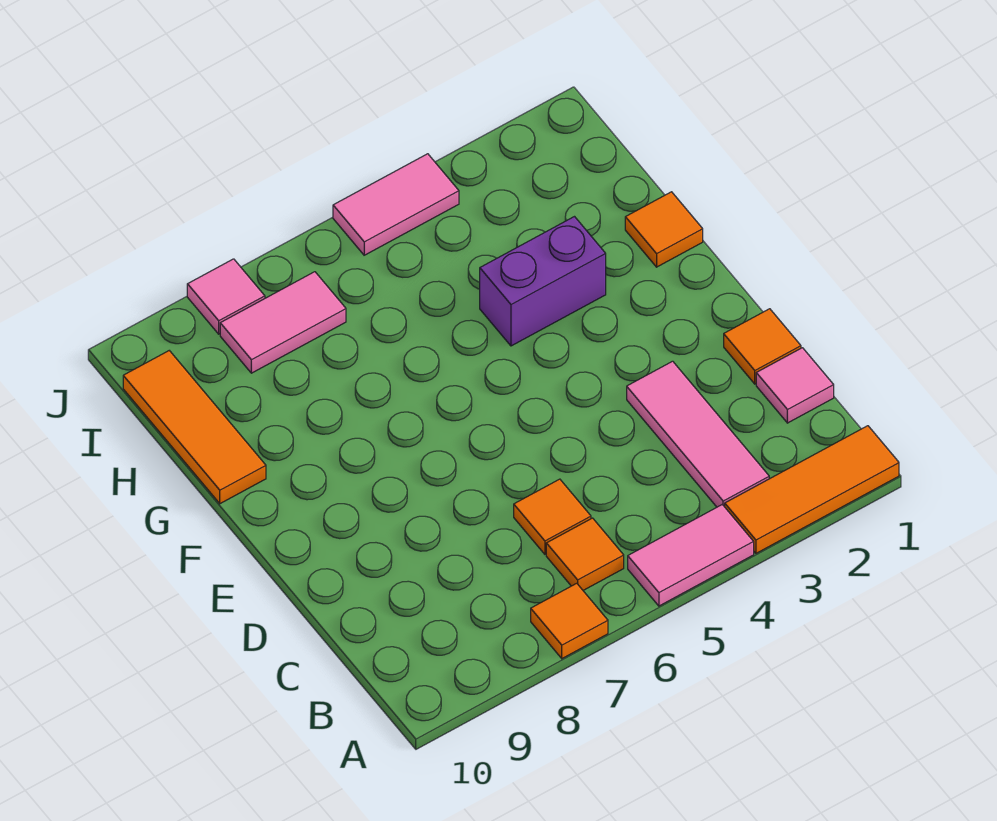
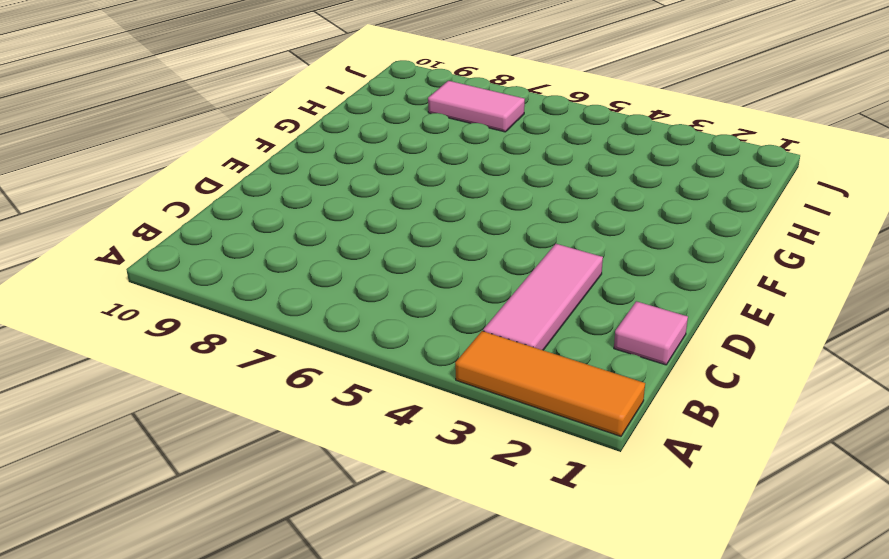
none -> pink 1x2 tile [628,505,754,606]
none -> orange 1x1 tile [531,583,608,658]
none -> orange 1x1 tile [546,518,624,590]

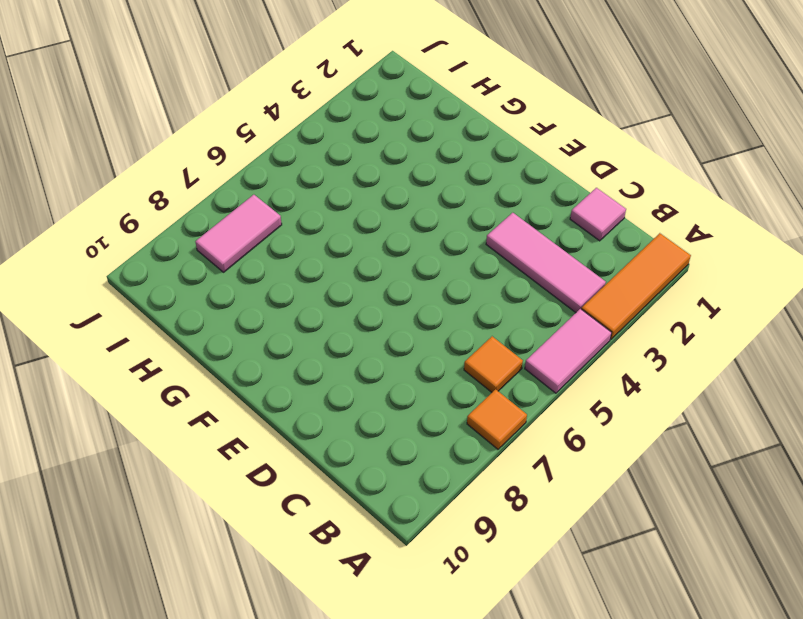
none -> orange 1x1 tile [514,479,591,554]
none -> orange 1x1 tile [724,309,801,384]
none -> orange 1x1 tile [625,192,703,267]

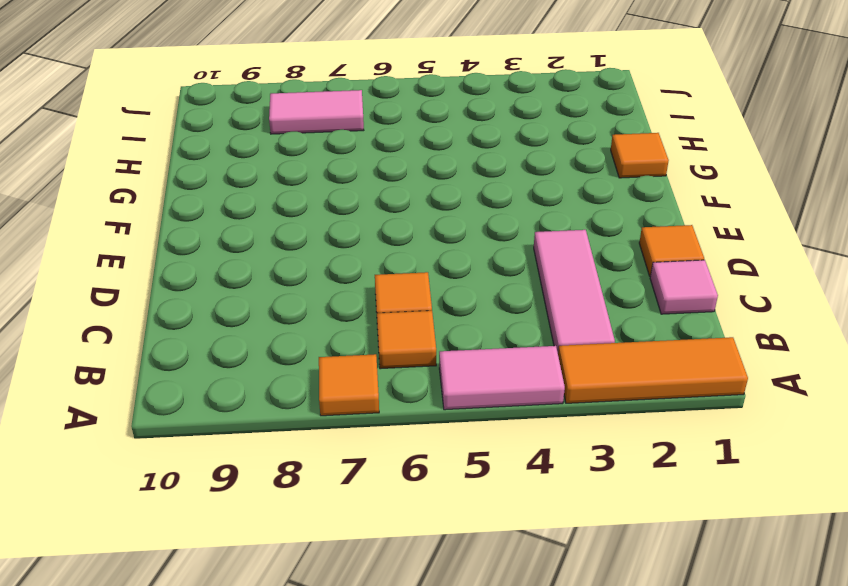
none -> purple 1x2 brick [480,217,606,346]
none -> orange 1x3 tile [123,351,266,504]
none -> pink 1x2 tile [333,154,459,255]

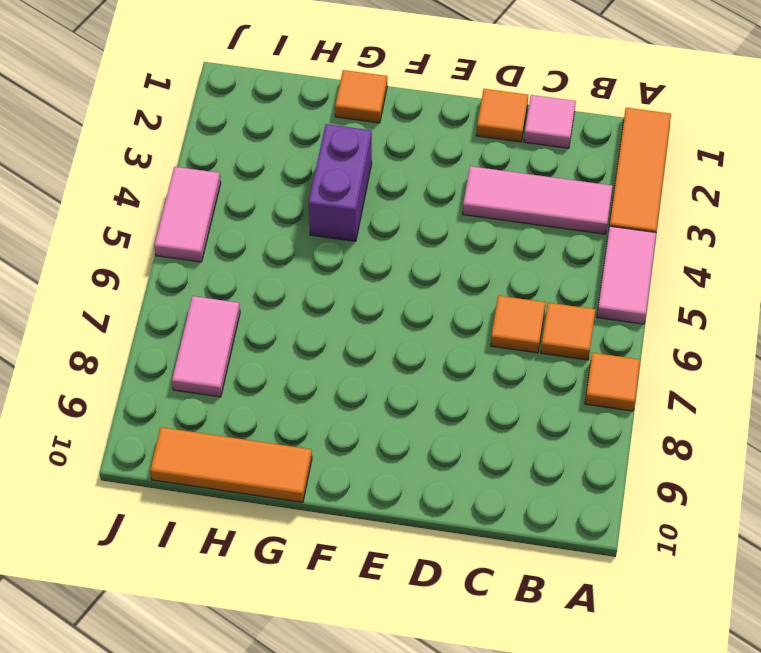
none -> pink 1x1 tile [187,259,265,334]

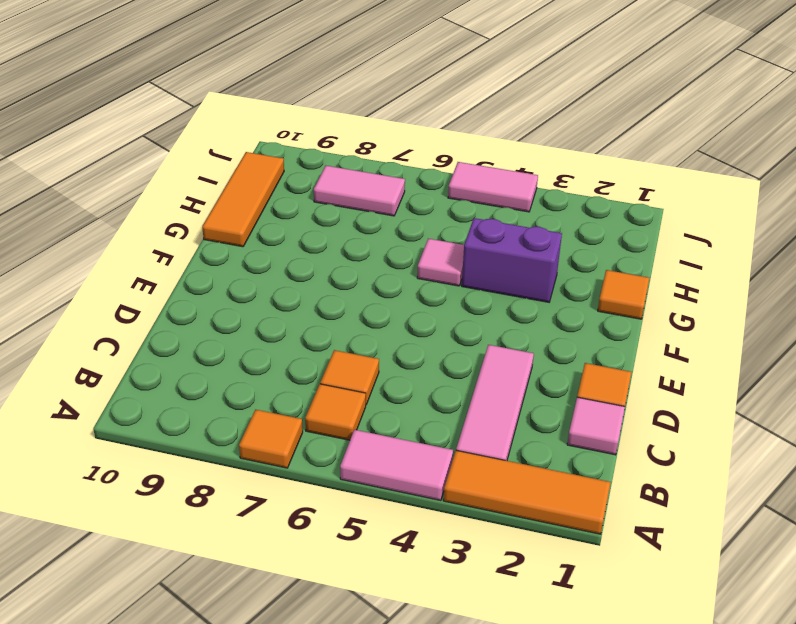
pink 1x1 tile [417,239,464,286] -> pink 1x1 tile moved to [187,259,265,334]

